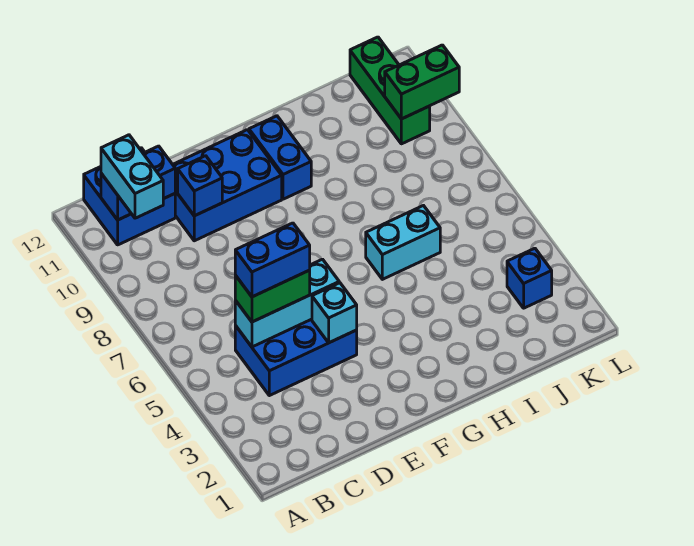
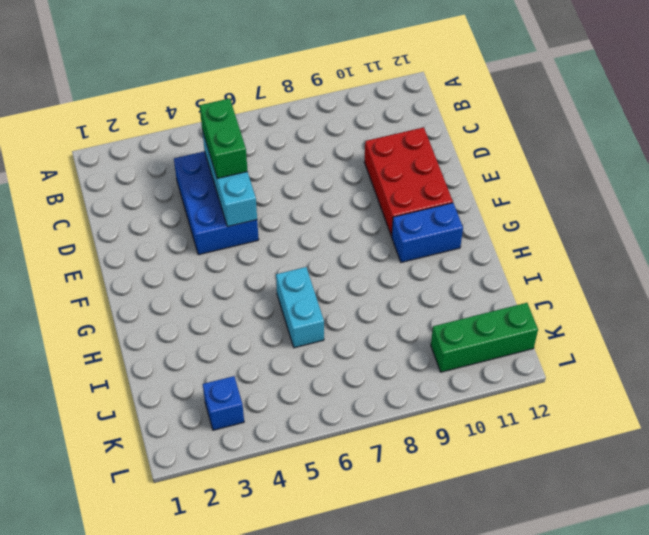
red 2x3 brick [364,127,453,236] -> blue 2x3 brick [173,130,282,241]
none -> blue 2x2 brick [84,148,175,245]
none -> blue 1x2 brick [101,146,175,220]
none -> blue 1x1 brick [178,156,222,216]

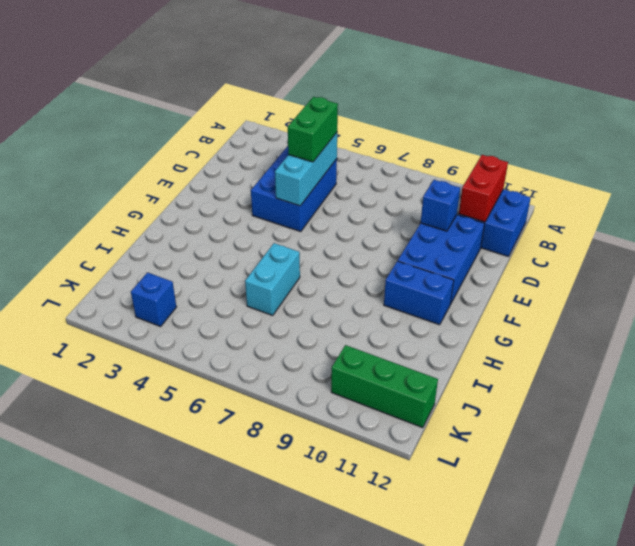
red 1x2 brick [459,155,508,222] -> blue 1x2 brick [101,146,175,220]
none -> cyan 1x1 brick [312,283,357,343]
none -> green 1x2 brick [385,45,459,119]
none -> cyan 1x2 brick [101,135,163,218]

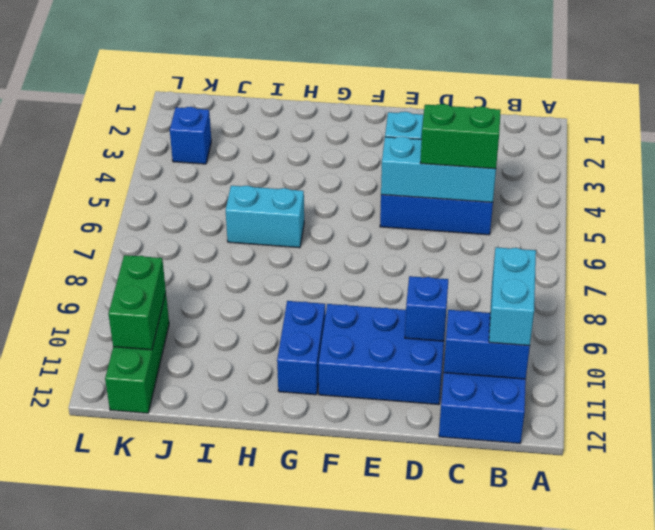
green 1x2 brick [109,255,166,350] -> green 1x2 brick turned to [385,45,459,119]
none -> blue 1x2 brick [235,223,310,297]

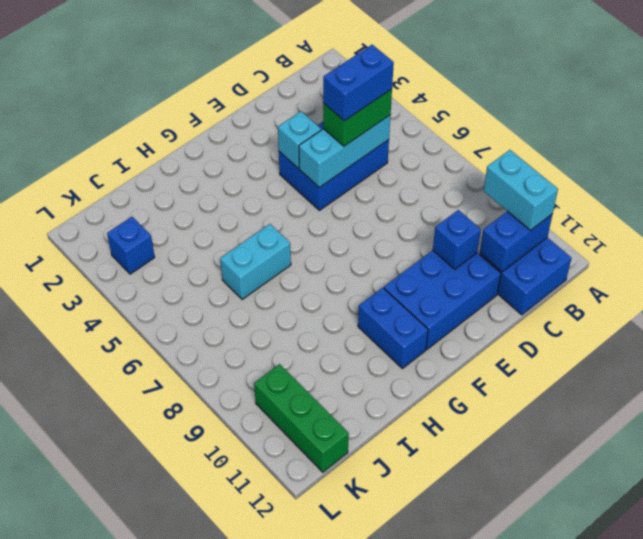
none -> green 1x2 brick [385,45,459,119]

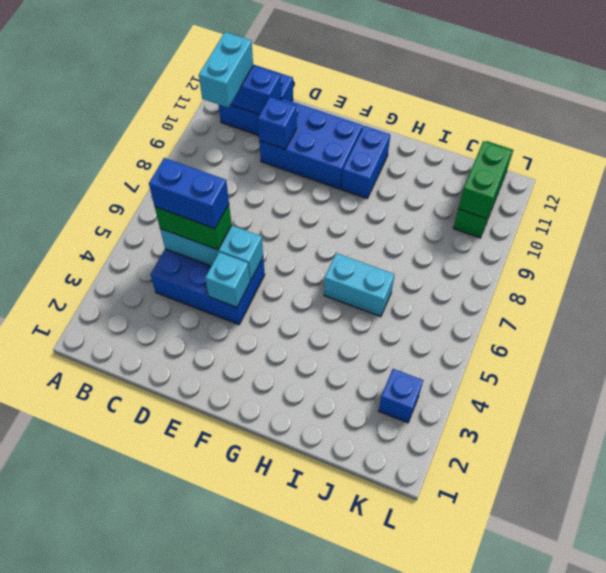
green 1x2 brick [458,141,511,219] -> green 1x2 brick turned to [385,45,459,119]

